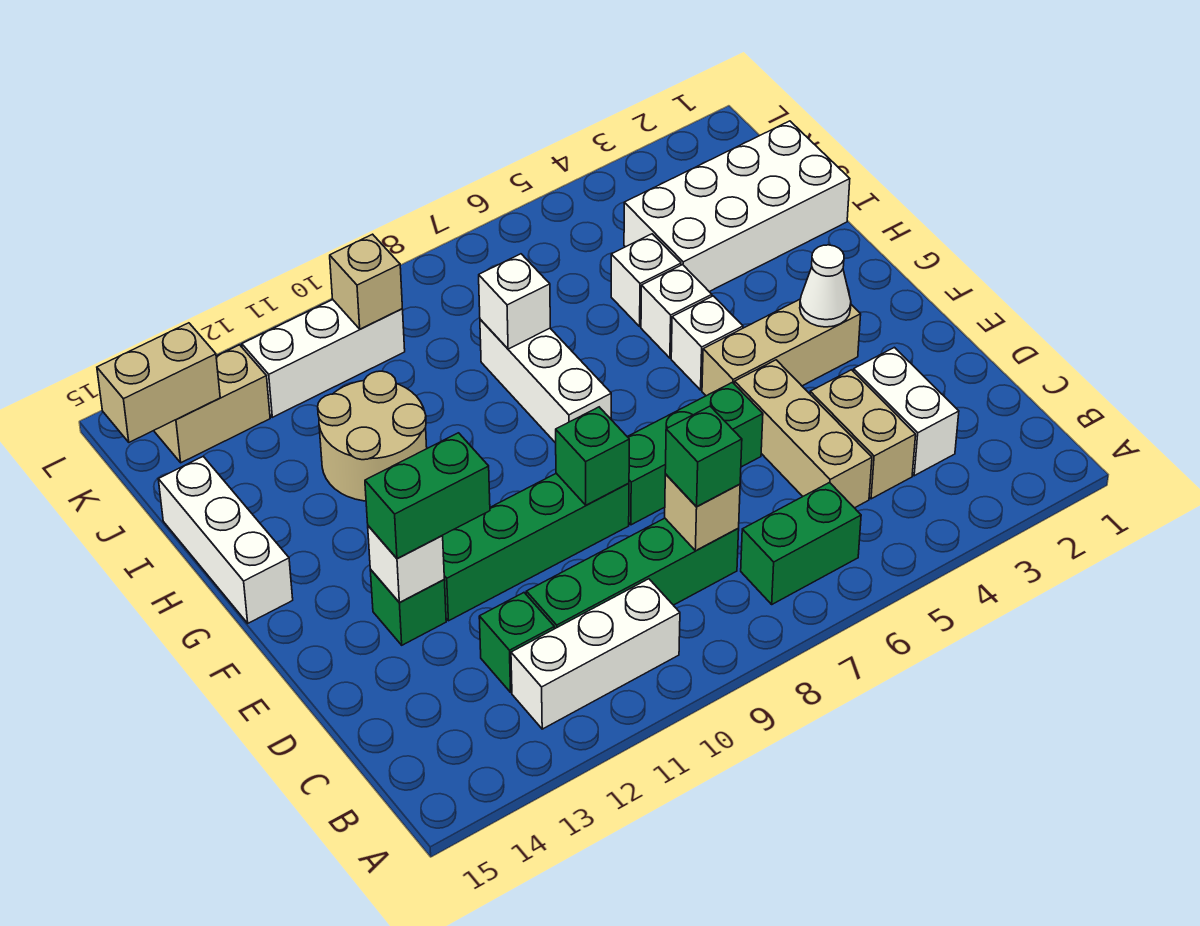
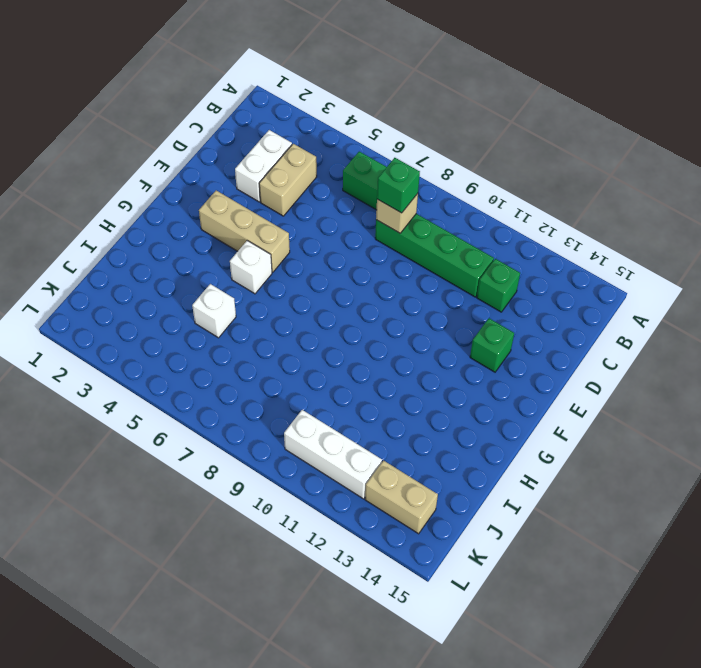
none -> white 1x3 brick [511,579,680,729]
none -> tan 1x3 brick [735,360,872,508]
none -> green 1x3 brick [627,382,763,525]

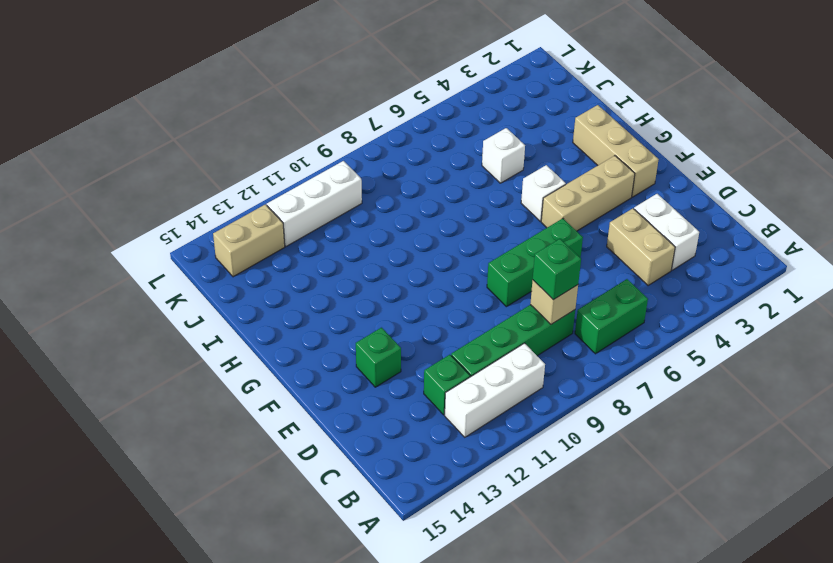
tan 1x3 brick [573,105,659,197] -> tan 1x3 brick moved to [735,360,872,508]
none -> green 1x4 brick [442,473,629,621]
none -> white 1x3 brick [480,319,611,443]
none -> white 1x3 brick [158,456,293,623]

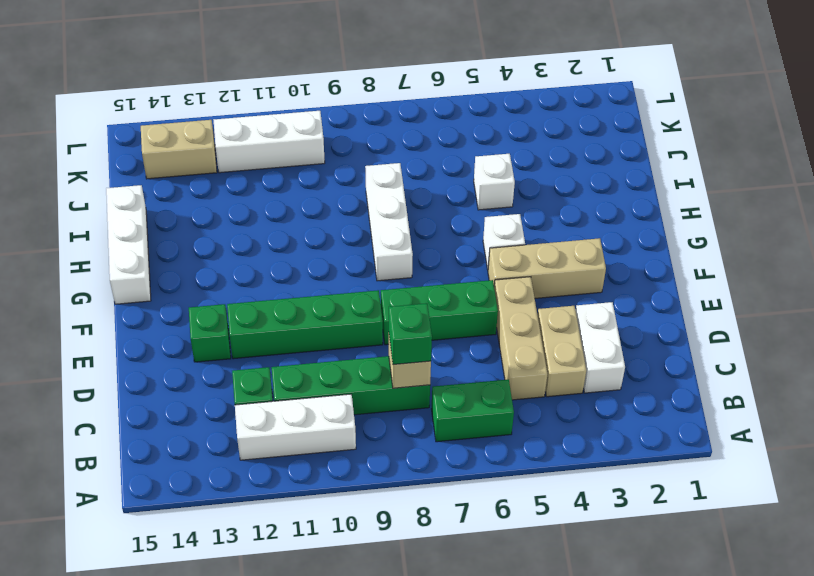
none -> white 1x1 brick [641,265,712,358]
none -> tan 2x2 round brick [318,371,427,501]
none -> white 2x4 brick [624,121,850,292]

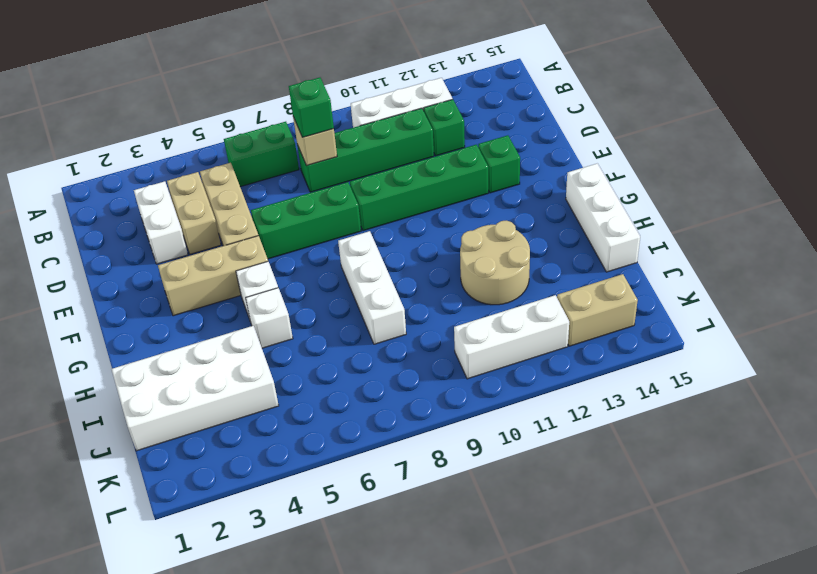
none -> white 1x1 brick [611,234,681,326]
none -> green 1x1 brick [556,407,629,505]
none -> white 1x1 brick [368,526,444,602]

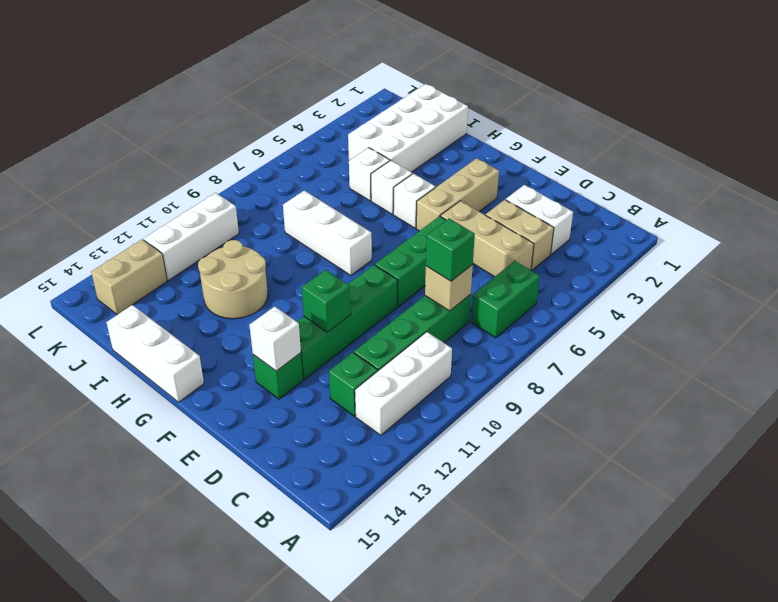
green 1x1 brick [302,270,351,332] -> green 1x1 brick moved to [556,407,629,505]
none -> white 1x1 cone [800,245,851,327]
none -> white 1x1 brick [479,254,550,349]
none -> tan 1x1 brick [330,234,402,329]

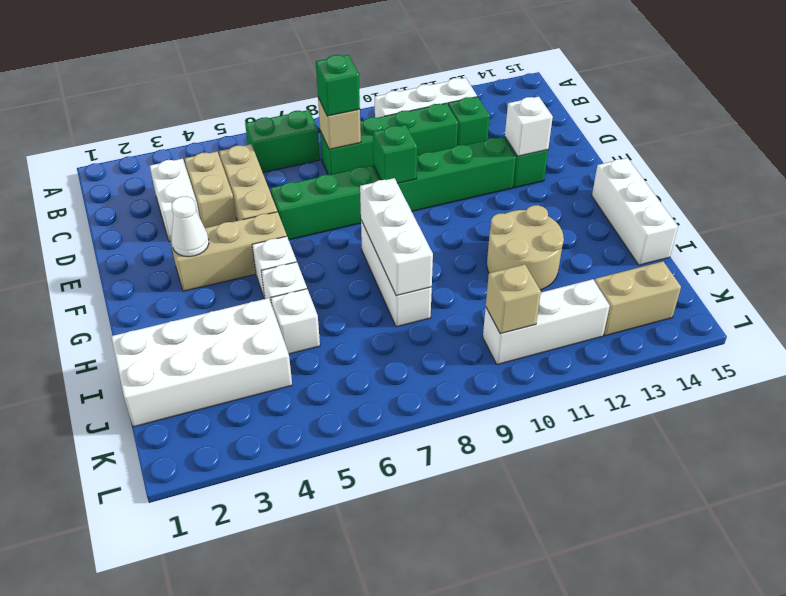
white 1x3 brick [360,178,433,296] -> white 1x1 brick [479,254,550,349]
none -> tan 1x2 brick [97,323,220,442]
none -> green 1x2 brick [365,433,490,559]

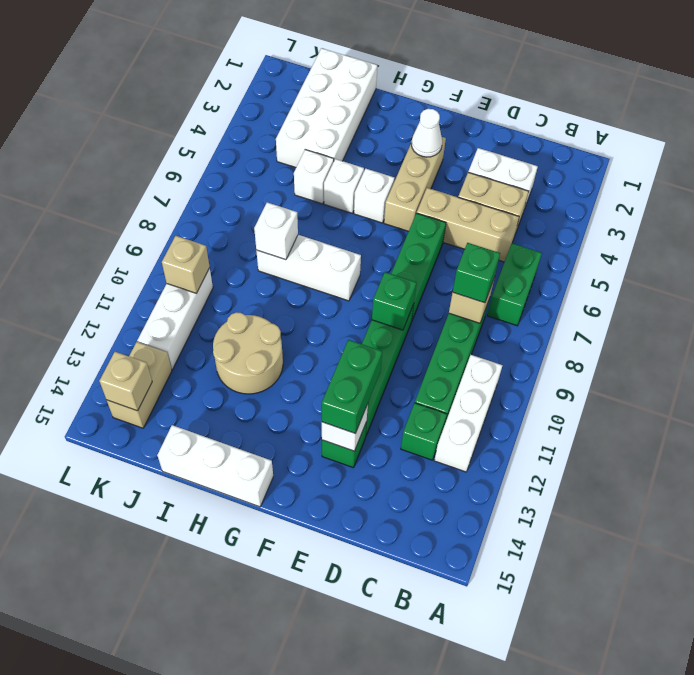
tan 1x1 brick [99,352,152,411] -> tan 1x2 brick [97,323,220,442]

